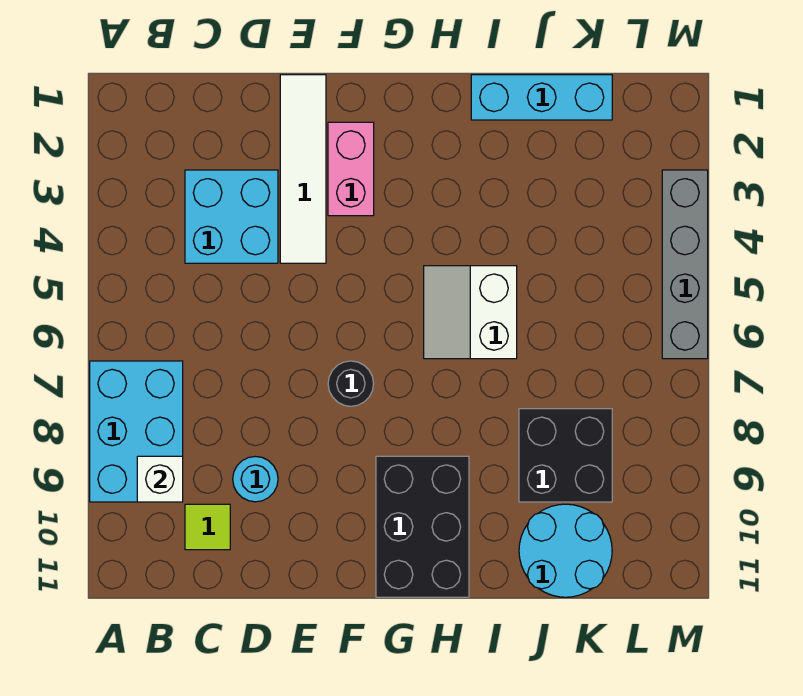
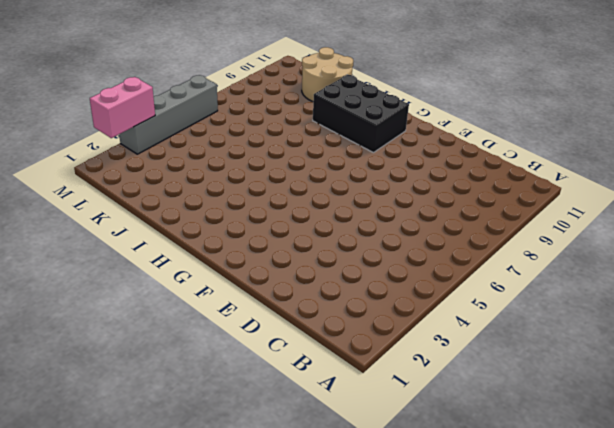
black 2x3 brick [313,75,409,153] -> black 2x3 brick turned to [376,456,469,597]
tan 2x2 round brick [302,47,353,101] -> cyan 2x2 round brick [519,504,612,597]
pink 1x2 brick [90,77,155,138] -> pink 1x2 brick moved to [328,122,374,216]
none -> cyan 2x3 brick [90,361,183,502]
none -> cyan 2x2 brick [185,170,278,263]
none -> lime 1x1 tile [185,504,230,550]

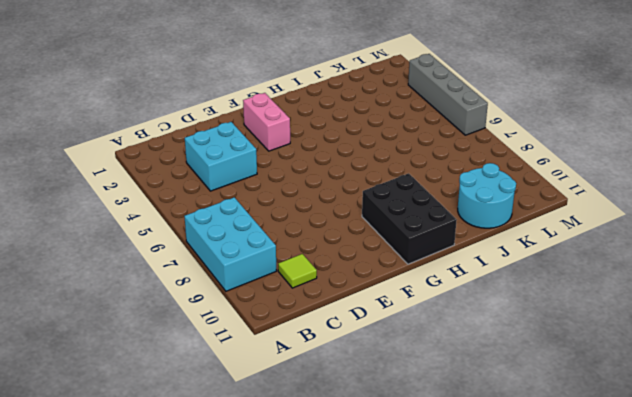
none -> cyan 1x1 round brick [233,456,278,502]
none -> white 1x4 tile [280,75,326,263]
none -> black 1x1 round brick [328,361,374,406]

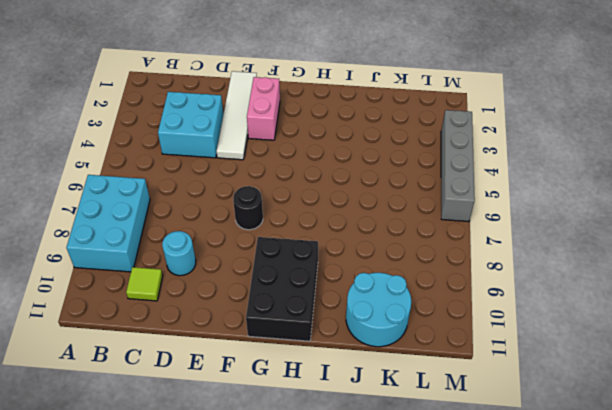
none -> white 2x2 slope [424,266,517,359]
none -> cyan 1x3 brick [471,75,612,120]
none -> black 2x2 brick [519,409,612,502]

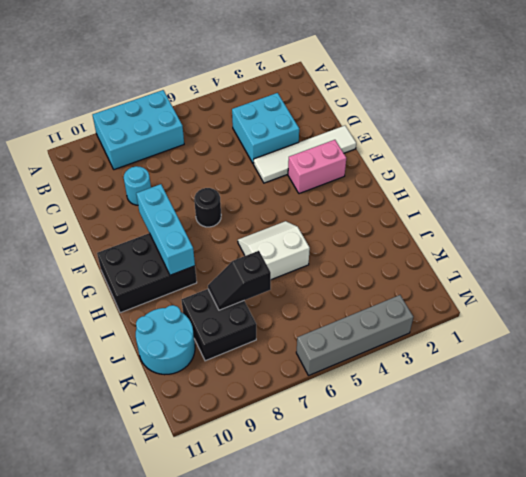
cyan 1x3 brick [136,184,195,275] -> cyan 1x3 brick moved to [471,75,612,120]
black 1x2 slope [208,251,271,310] -> none
none -> lime 1x1 tile [185,504,230,550]
none -> white 1x1 brick [137,456,183,502]

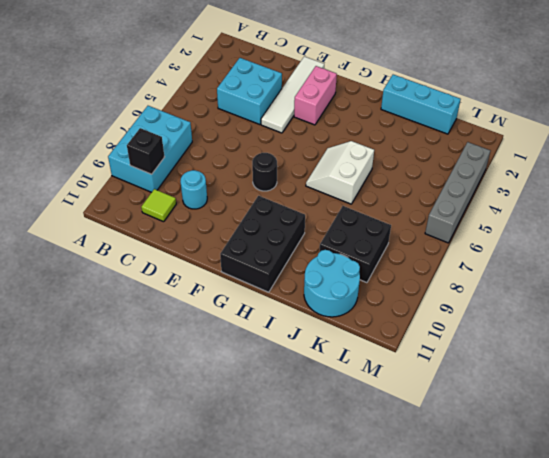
black 1x1 brick [127,128,164,174] -> white 1x1 brick [137,456,183,502]

